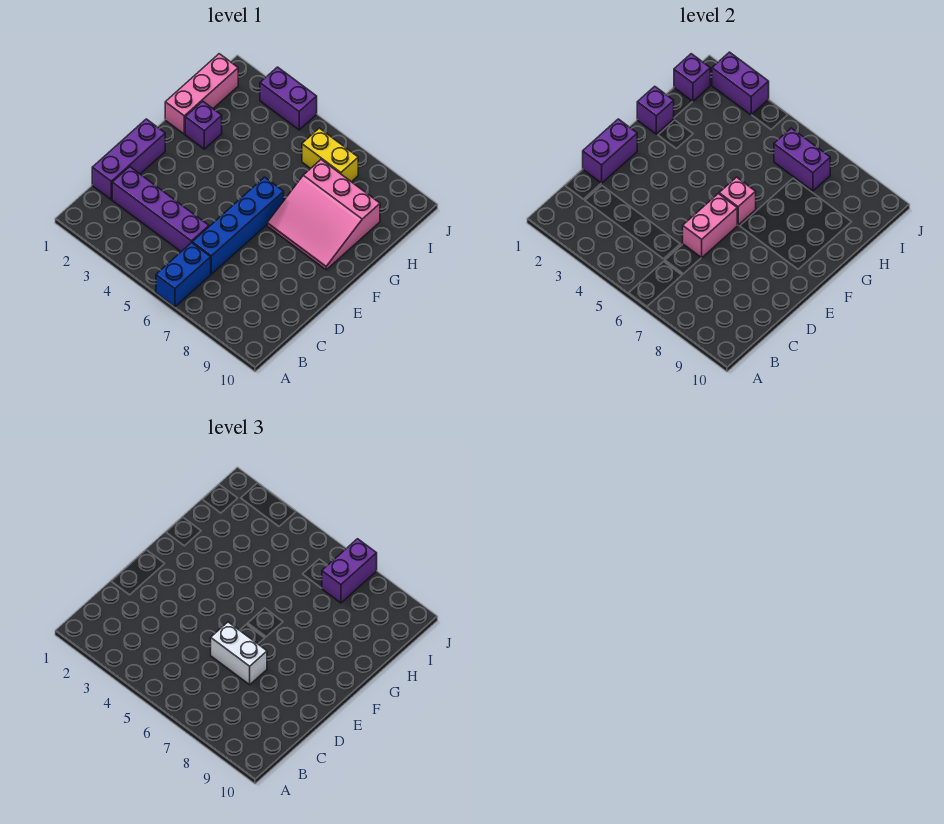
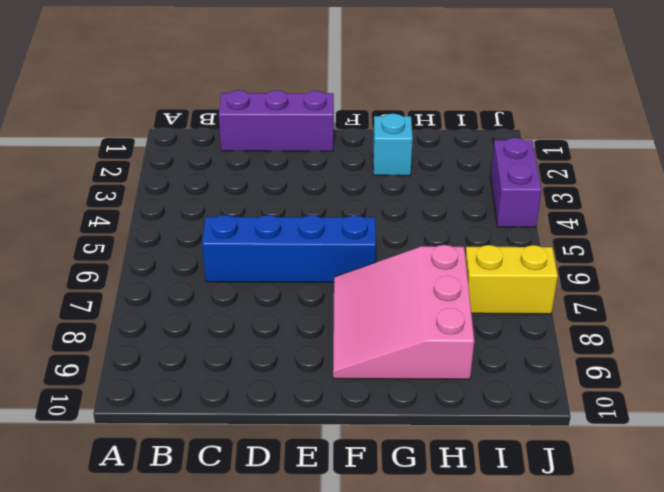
cyan 1x1 brick [373,113,413,176] -> purple 1x1 brick [185,101,222,149]
yellow 1x2 brick [465,245,558,314] -> yellow 1x2 brick turned to [302,128,358,182]
none -> blue 1x2 brick [156,243,211,307]
none -> purple 1x4 brick [112,167,209,252]
none -> pink 1x3 brick [165,54,238,134]

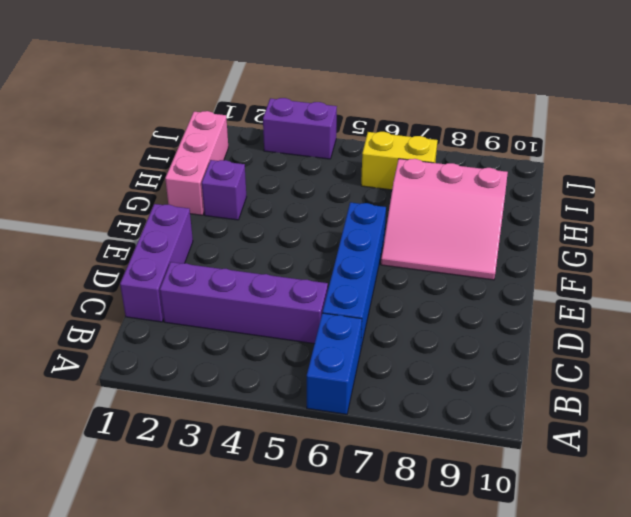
none -> purple 1x2 brick [583,119,637,183]
none -> pink 1x2 brick [683,194,737,258]
none -> pink 1x1 brick [719,177,756,225]

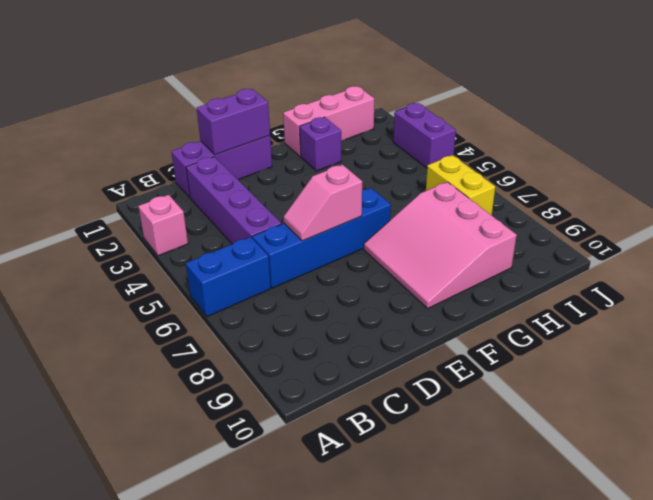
pink 1x1 brick [138,195,188,256] -> pink 1x1 brick moved to [719,177,756,225]
pink 1x2 slope [283,165,362,241] -> pink 1x2 brick [683,194,737,258]
none -> purple 1x1 brick [637,86,674,134]
none -> purple 1x1 brick [674,54,710,102]
none -> purple 1x2 brick [774,128,830,191]

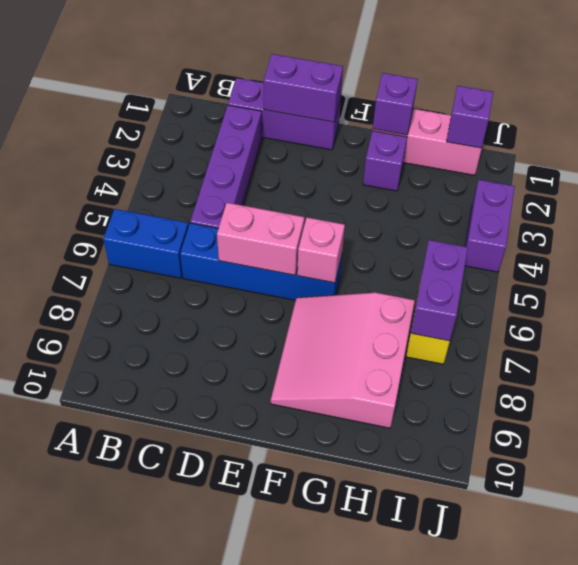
none -> purple 1x2 brick [712,52,769,115]
none -> white 1x2 brick [211,622,267,685]
none -> purple 1x2 brick [322,539,377,603]

